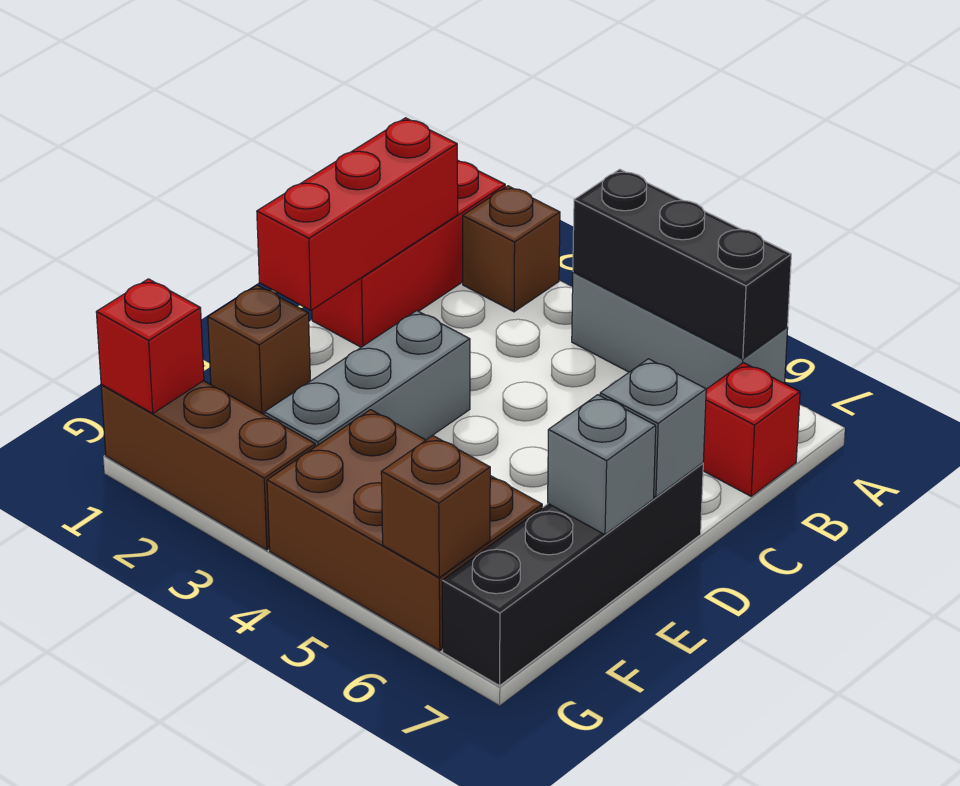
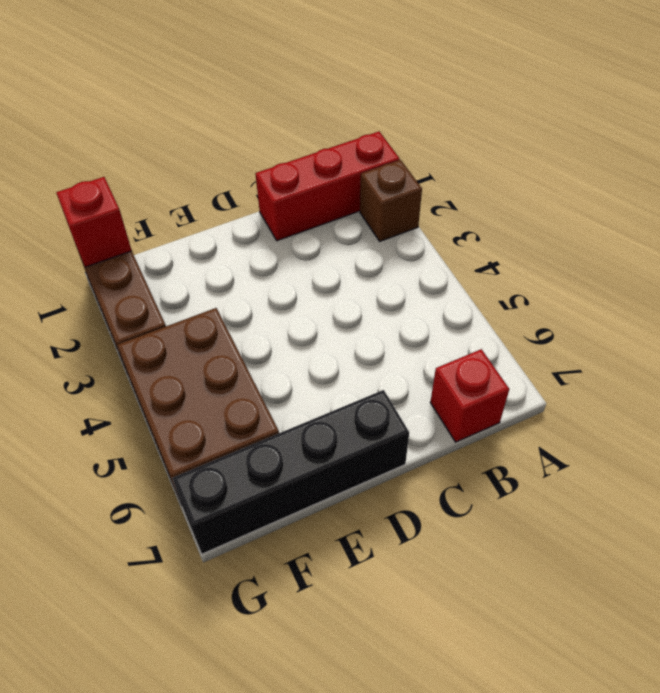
none -> grey 1x3 brick [572,272,788,389]
none -> grey 1x3 brick [264,311,470,447]
none -> brown 1x1 brick [208,285,310,414]

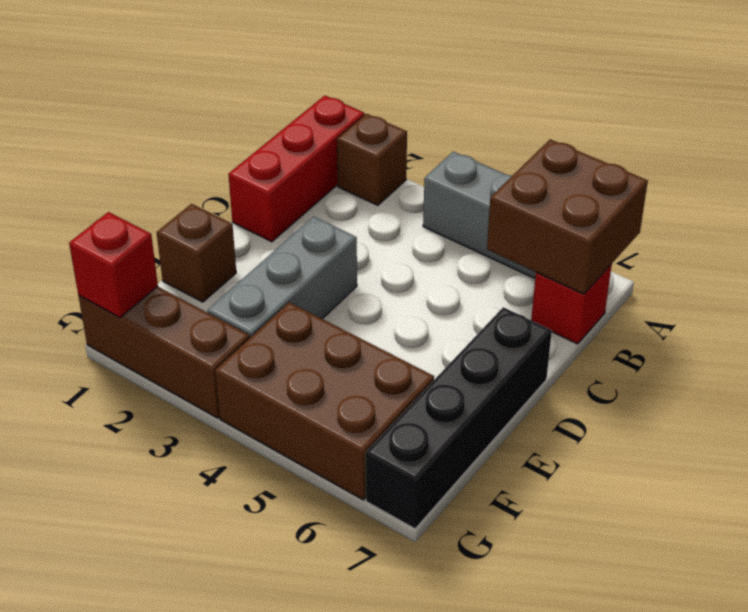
brown 2x2 brick [487,139,648,294] -> black 1x3 brick [573,169,791,358]
none -> red 1x3 brick [257,118,458,310]
none -> grey 1x1 brick [600,359,706,497]
none -> grey 1x1 brick [548,395,656,535]

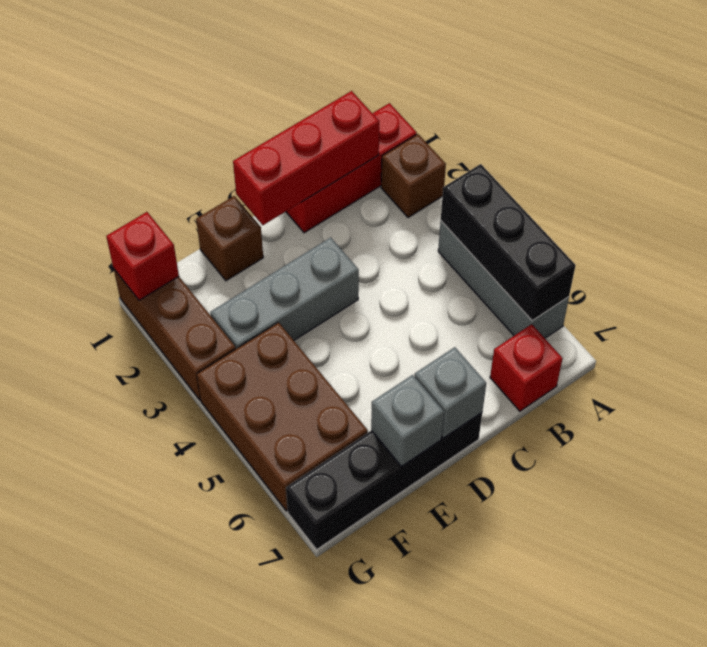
none -> brown 1x1 brick [381,436,490,577]

